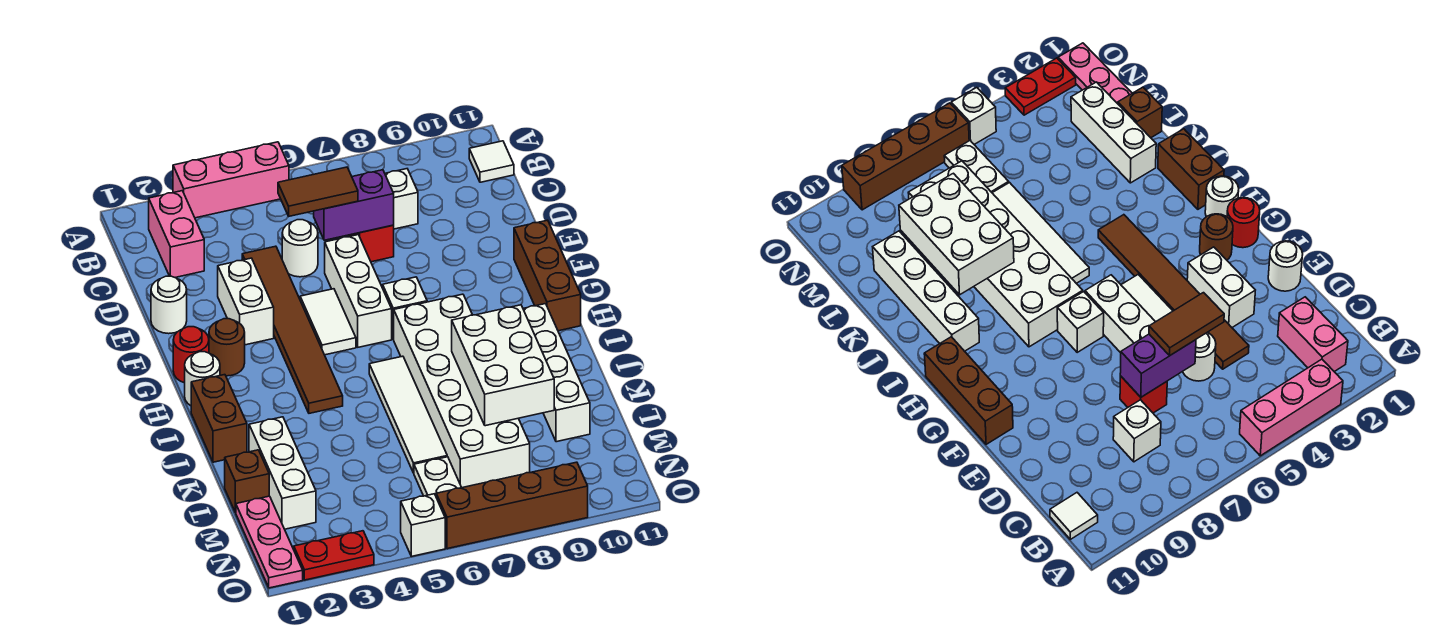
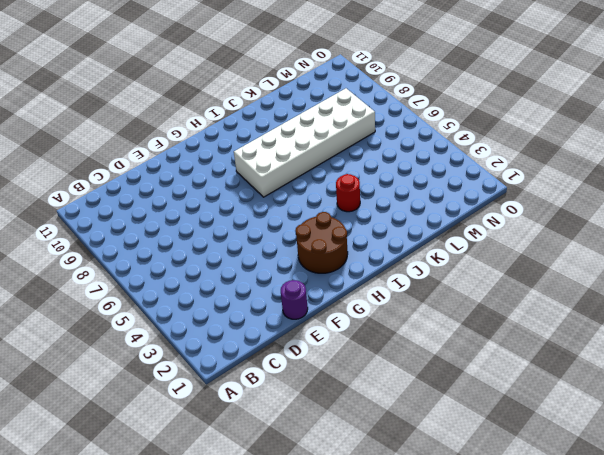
purple 1x1 round brick [281,280,308,319] -> white 1x1 round brick [151,276,187,334]
brown 2x2 round brick [295,212,348,273] -> brown 1x1 round brick [209,319,245,376]
red 1x1 round brick [336,174,360,212] -> red 1x1 round brick moved to [173,327,209,383]
none -> pink 1x3 brick [173,142,289,218]
none -> pink 1x2 brick [149,191,204,278]
none -> white 1x1 tile [469,141,514,182]
none -> white 1x1 brick [385,169,418,229]

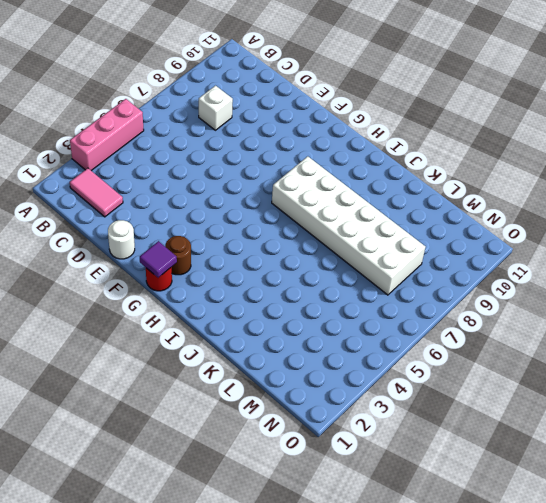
pink 1x2 tile [70,168,123,217] -> pink 1x2 brick [149,191,204,278]
purple 1x1 tile [140,241,177,278] -> none
none -> white 1x1 tile [469,141,514,182]
none -> brown 1x6 tile [242,246,343,413]
none -> white 1x1 round brick [282,220,318,277]
none -> red 1x1 brick [349,225,394,262]

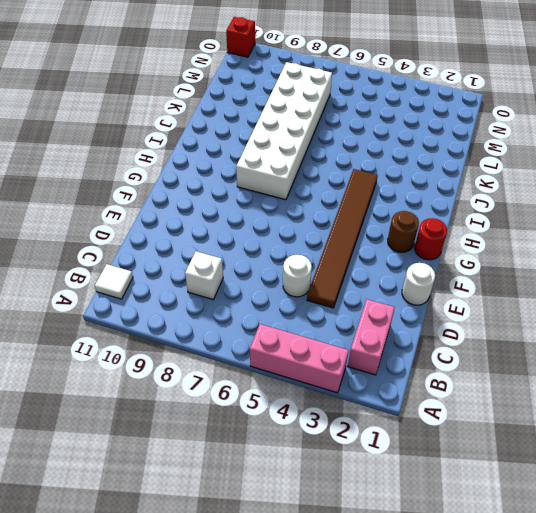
red 1x1 brick [226,17,255,57] -> red 1x1 brick moved to [349,225,394,262]
none -> white 1x2 brick [218,258,274,345]
none -> white 1x3 brick [325,235,392,347]
none -> white 1x2 tile [300,289,356,355]
none -> brown 1x3 brick [514,220,581,331]

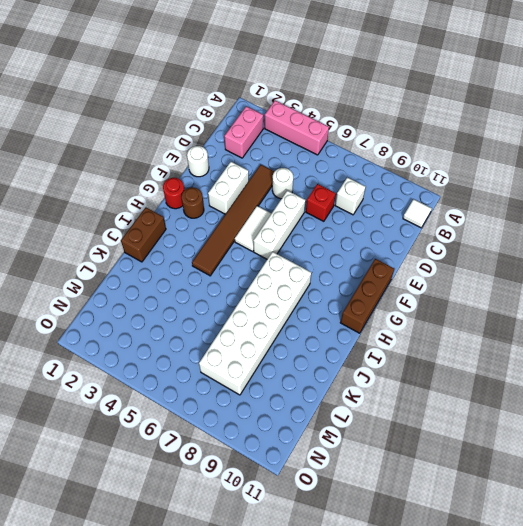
none -> white 1x1 brick [383,277,427,339]
none -> white 1x1 round brick [185,352,220,406]
none -> white 1x4 tile [369,356,447,473]
none -> white 1x4 brick [523,304,590,442]

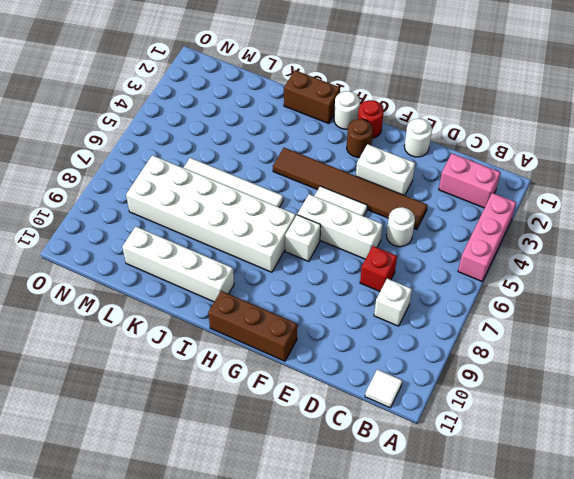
none -> white 1x3 brick [249,417,316,529]
none -> brown 1x1 brick [225,450,269,513]
none -> pink 1x3 plate [236,496,303,588]
none -> white 1x2 plate [414,457,462,496]

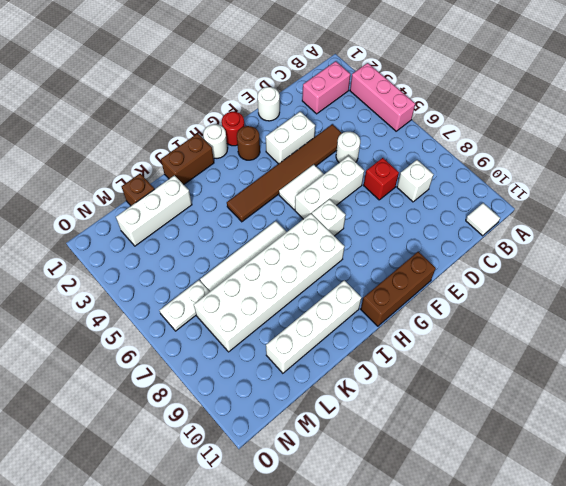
none -> pink 1x3 plate [236,496,303,588]
none -> red 1x2 plate [294,531,374,580]
none -> white 1x1 brick [401,494,445,556]
none -> brown 1x4 brick [436,462,588,549]

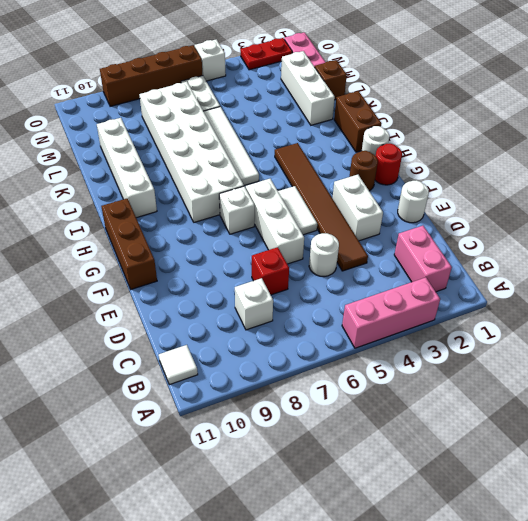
none -> purple 1x2 brick [314,170,394,240]
none -> white 2x3 brick [452,305,554,426]
none -> brown 1x2 tile [278,167,358,216]

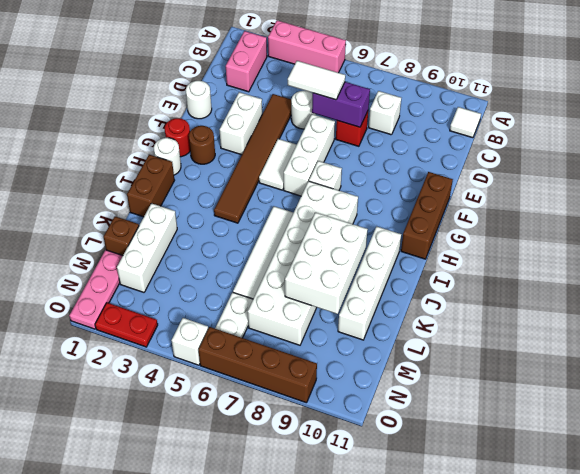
white 1x2 tile [288,61,345,100] -> brown 1x2 tile [278,167,358,216]

